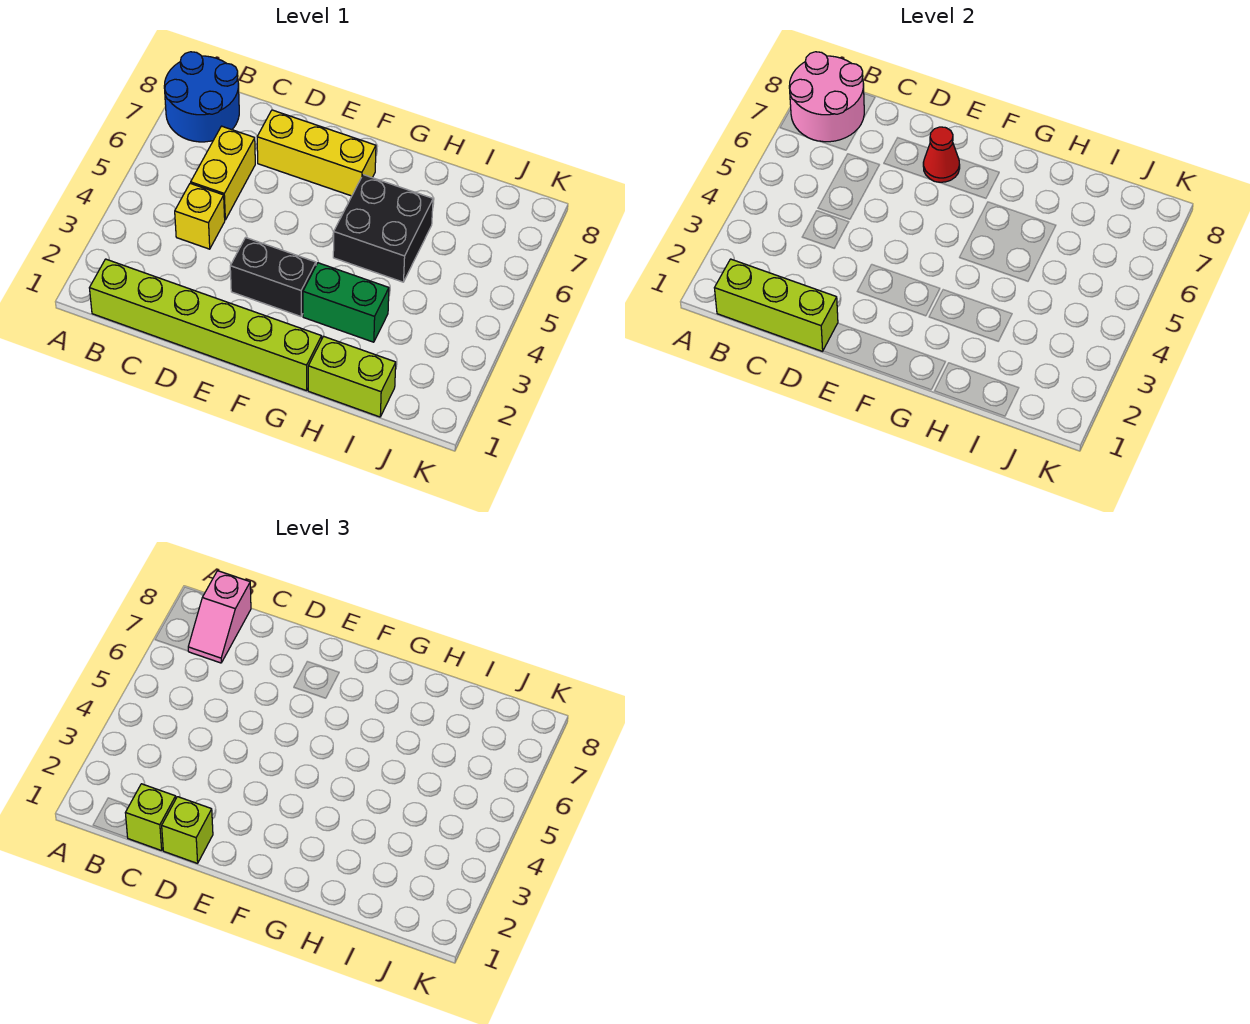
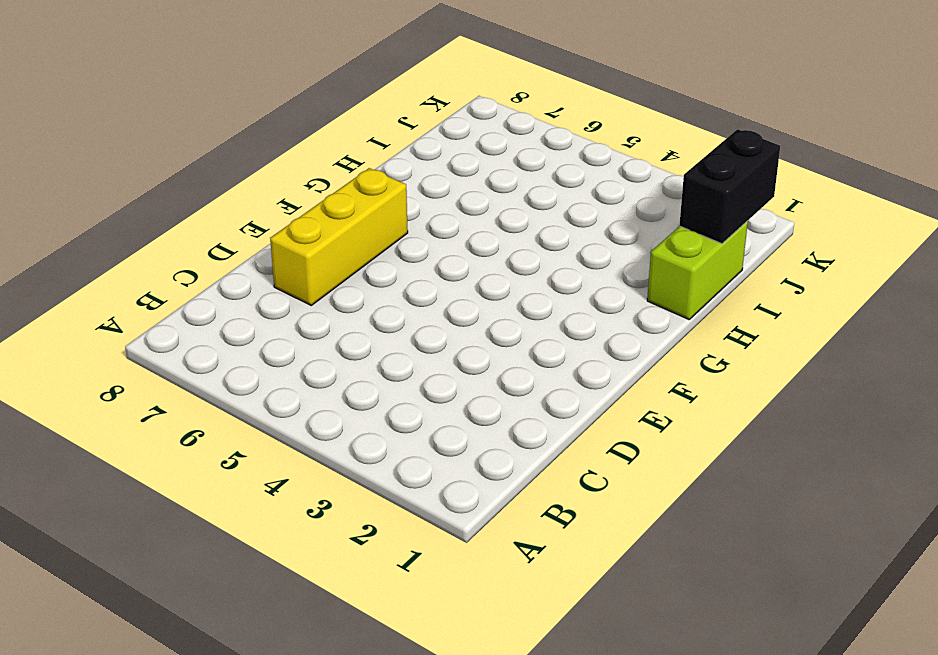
black 1x2 brick [679,129,780,244] -> black 1x2 brick moved to [230,238,316,316]
none -> blue 2x2 round brick [164,52,239,142]
none -> lime 1x6 brick [90,259,322,391]
none -> yellow 1x1 brick [175,183,225,249]

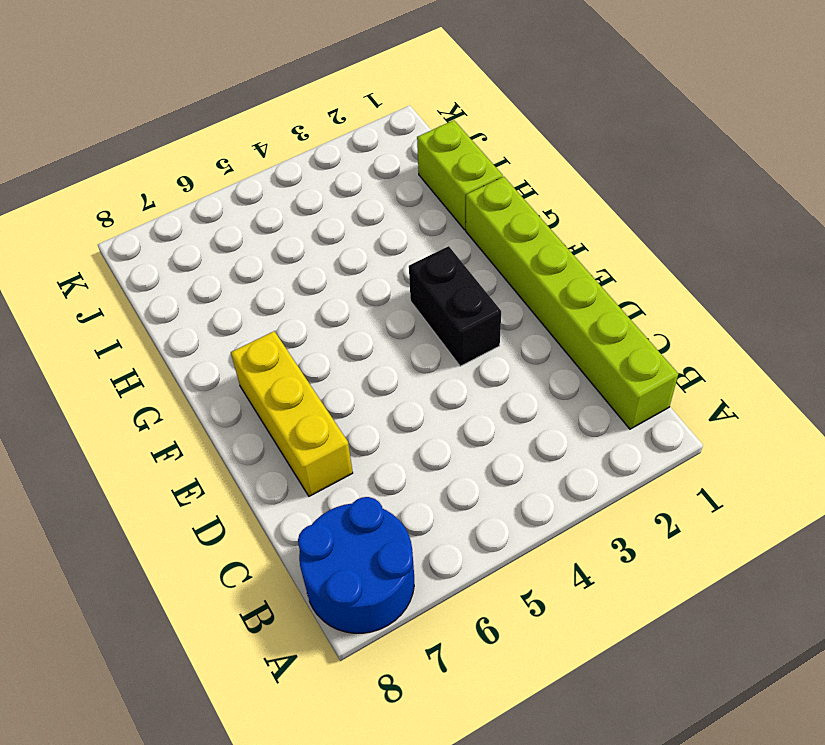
none -> yellow 1x1 brick [175,183,225,249]
none -> yellow 1x2 brick [191,126,255,220]
none -> green 1x2 brick [303,263,389,342]

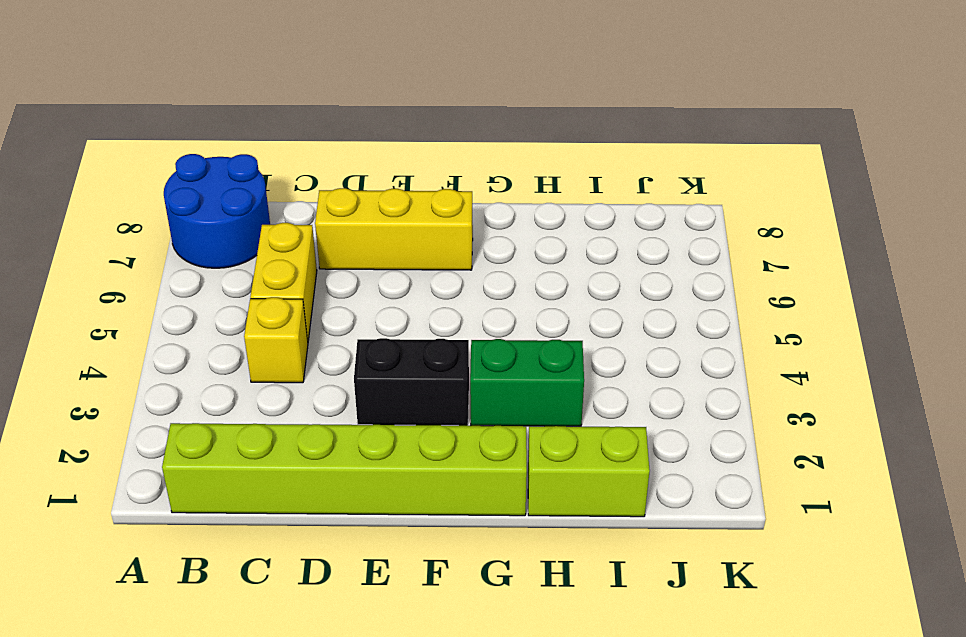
none -> black 2x2 brick [333,175,433,282]
none -> pink 2x2 round brick [789,52,864,142]
none -> lime 1x3 brick [715,259,838,351]

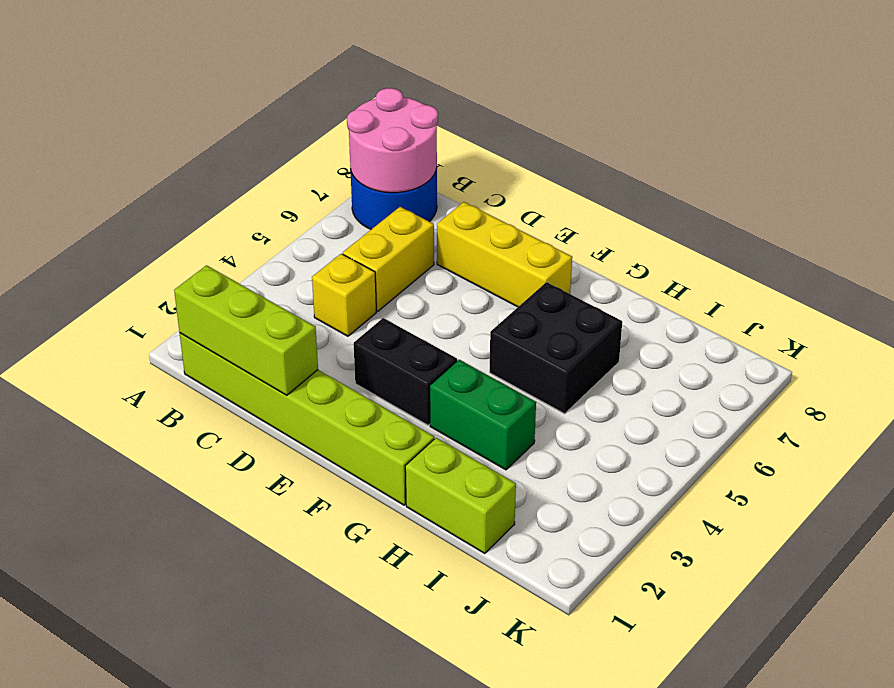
none -> red 1x1 cone [923,127,960,182]
none -> pink 1x2 slope [188,571,251,663]
none -> lime 1x1 brick [126,784,176,851]

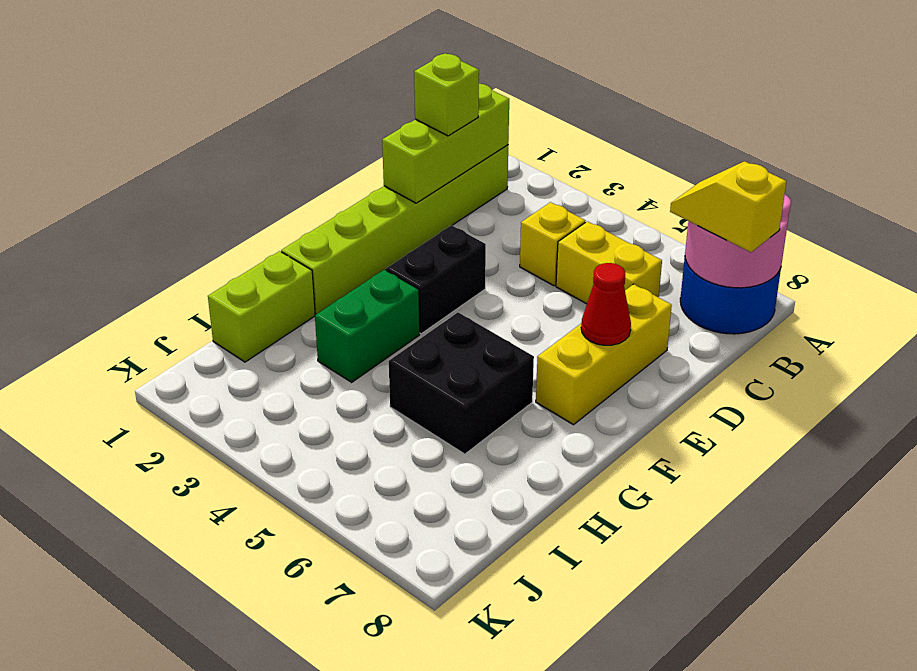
yellow 1x2 slope [670,161,786,252] -> pink 1x2 slope [188,571,251,663]
none -> lime 1x1 brick [162,797,213,863]

